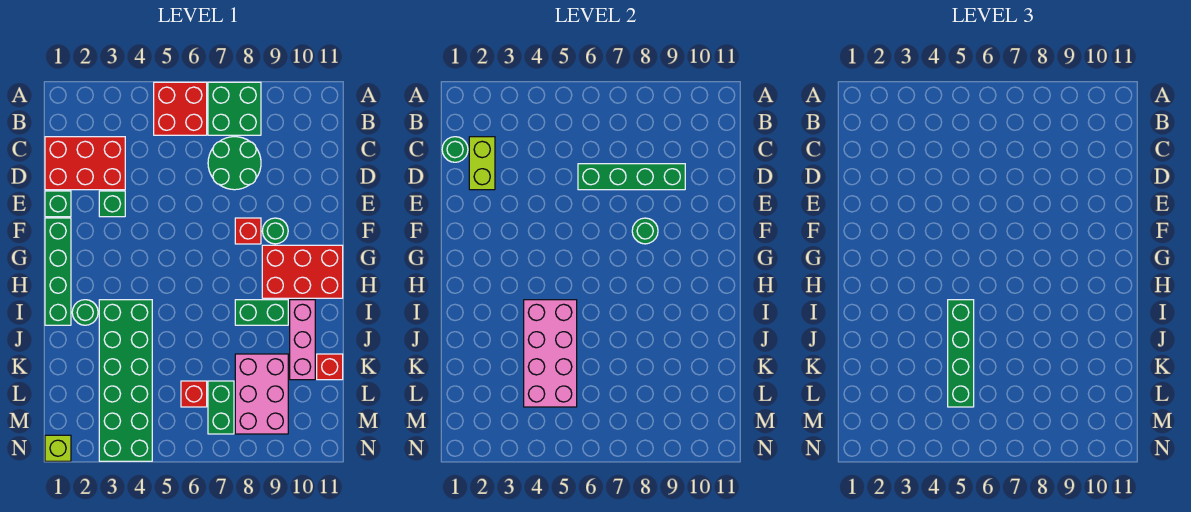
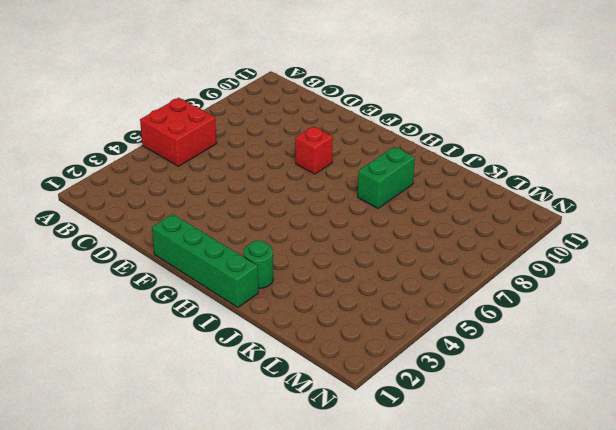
none -> green 2x2 brick [208,82,261,135]
none -> red 2x3 brick [45,137,125,190]
none -> green 2x2 round brick [208,137,261,190]

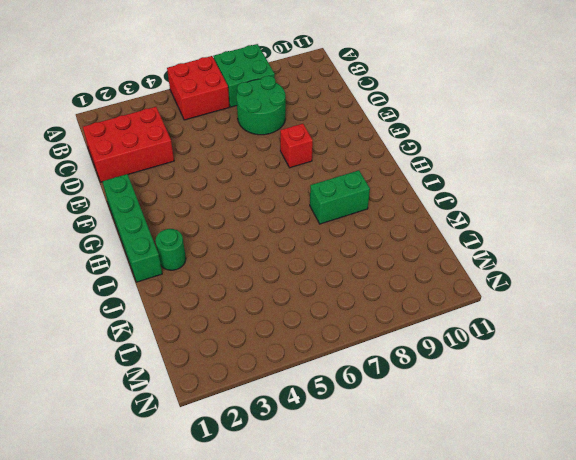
none -> green 1x1 brick [45,191,71,217]
none -> green 1x1 brick [99,191,125,217]
none -> green 1x1 round brick [262,218,288,244]

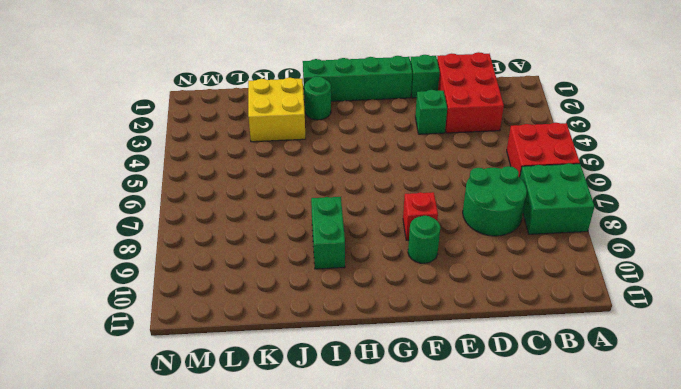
yellow 2x2 brick [248,78,306,142] -> green 2x6 brick [99,300,152,461]
none -> red 2x3 brick [262,245,343,298]
none -> pink 1x3 brick [290,300,315,380]
none -> pink 2x3 brick [235,354,288,434]

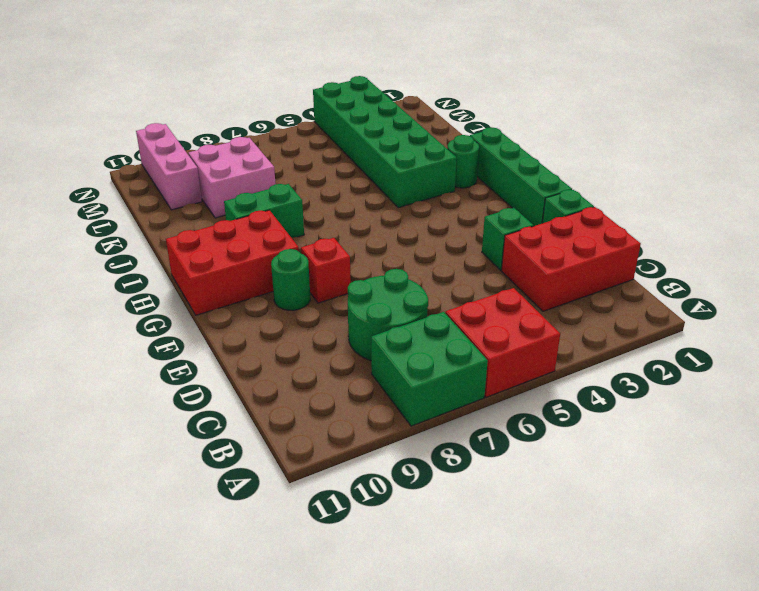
pink 2x2 brick [188,137,276,218] -> pink 2x3 brick [235,354,288,434]
pink 1x3 brick [136,123,202,210] -> pink 1x3 brick moved to [290,300,315,380]
none -> red 1x1 brick [317,354,343,380]
none -> red 1x1 brick [181,381,207,407]
none -> green 1x2 brick [208,381,234,434]

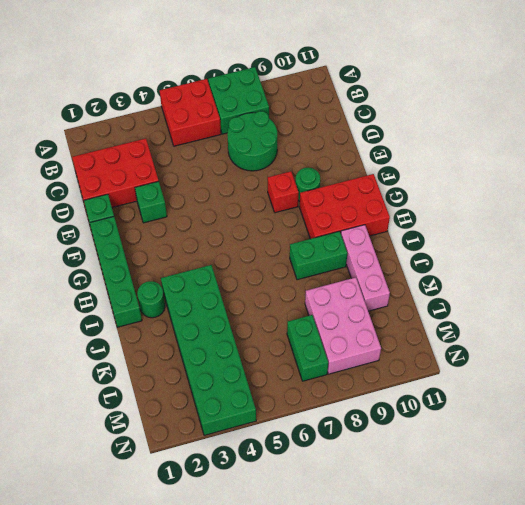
none -> red 1x1 brick [317,354,343,380]
none -> red 1x1 brick [181,381,207,407]
none -> lime 1x1 brick [45,435,71,461]

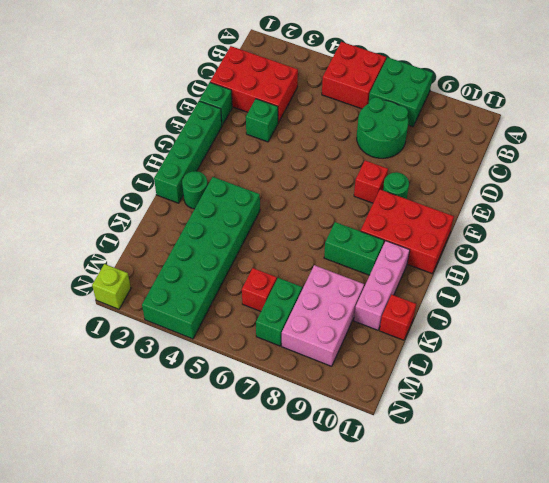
none -> green 1x1 round brick [442,137,468,162]
none -> lime 1x2 brick [469,137,495,190]
none -> green 1x4 brick [578,164,685,190]

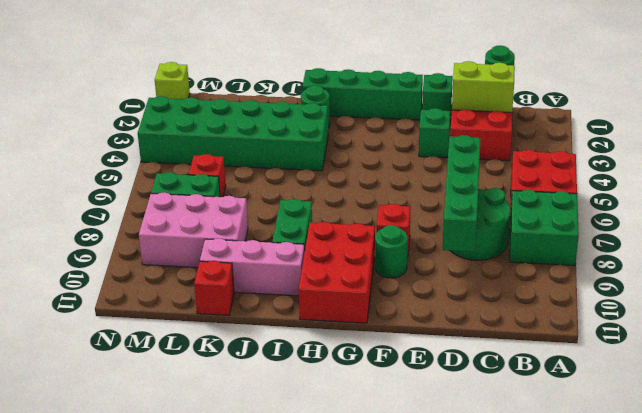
none -> green 1x1 round brick [632,218,658,244]
none -> pink 2x4 brick [524,300,577,407]
none -> green 1x4 brick [948,300,974,407]

